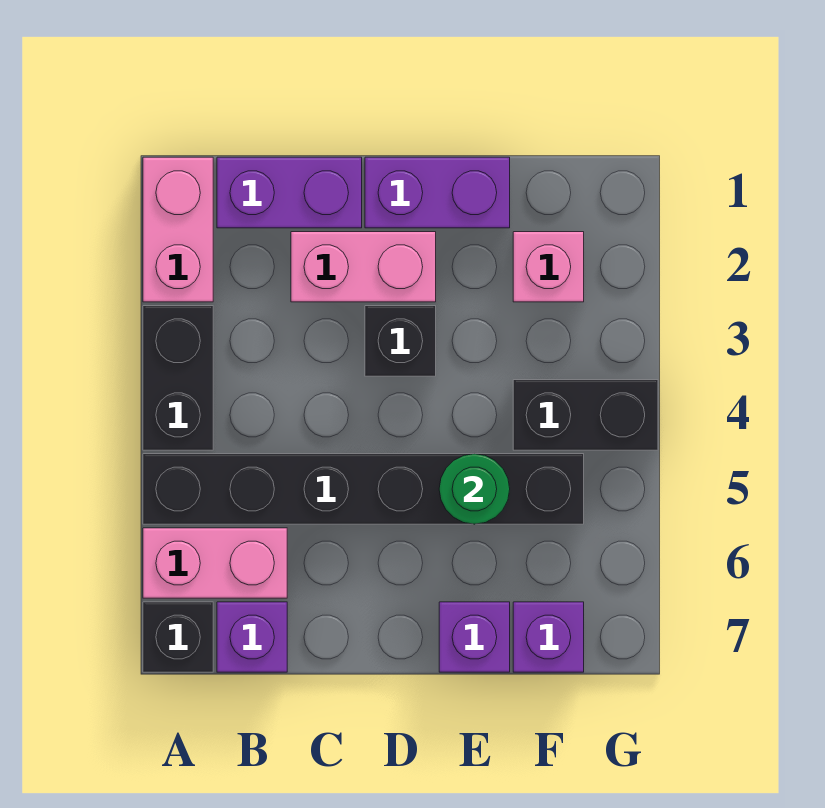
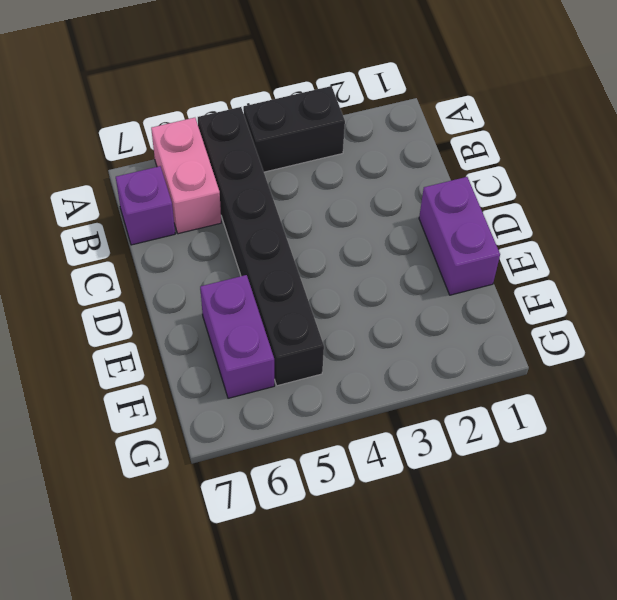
purple 1x2 brick [200,275,274,398] -> purple 1x2 brick moved to [217,157,362,228]
none -> pink 1x2 brick [143,157,213,302]
none -> black 1x1 brick [143,602,213,672]
none -> pink 1x2 brick [291,232,436,302]

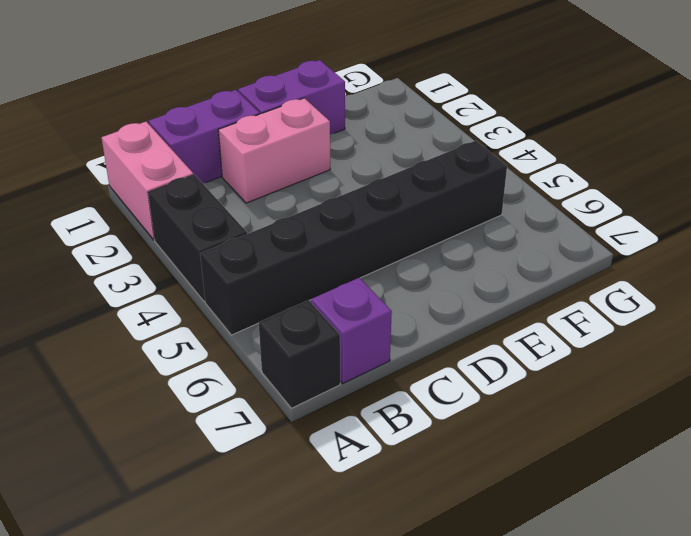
none -> pink 1x2 brick [143,528,287,598]
none -> black 1x1 brick [365,306,436,376]
none -> purple 1x1 brick [439,602,510,672]

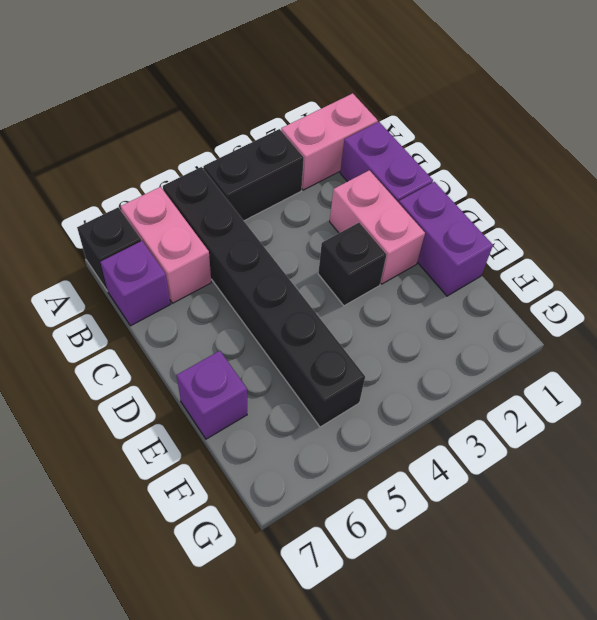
none -> pink 1x1 brick [513,232,584,302]
none -> black 1x2 brick [513,380,658,450]
none -> purple 1x1 brick [513,602,584,672]

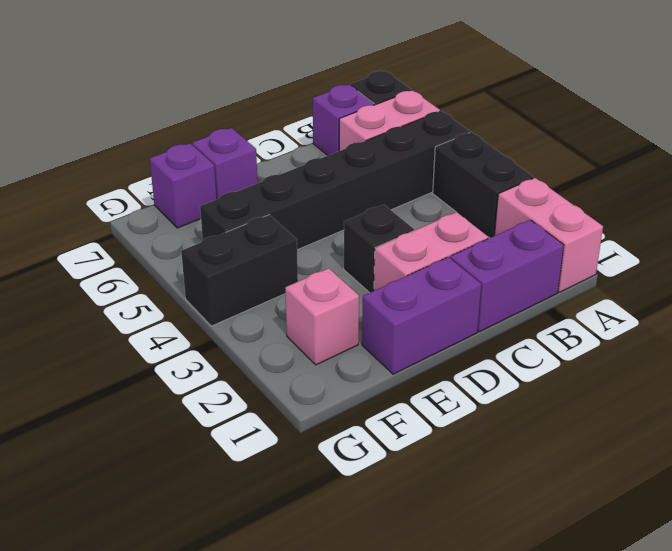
none -> green 1x1 round brick [439,454,510,524]

